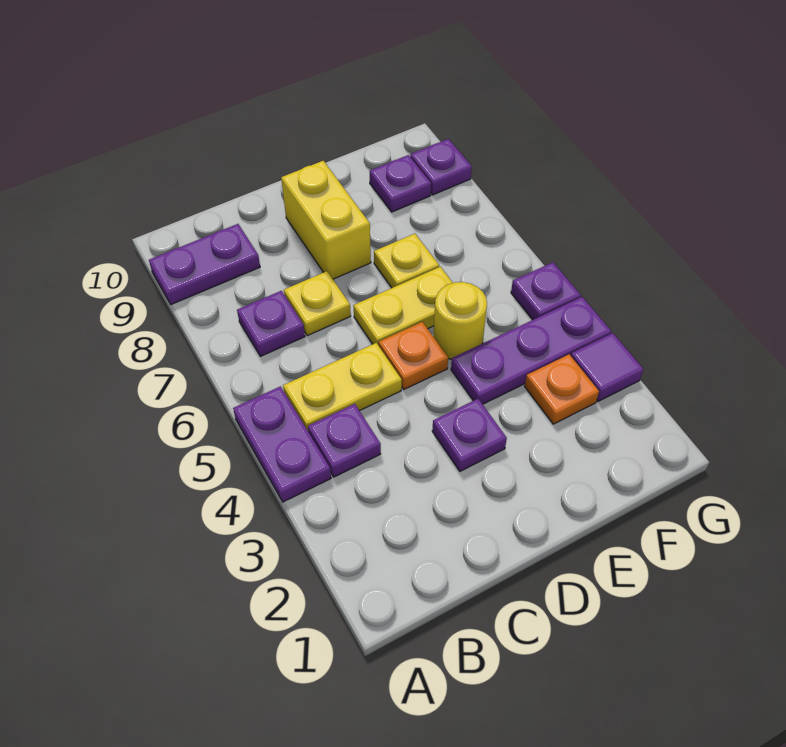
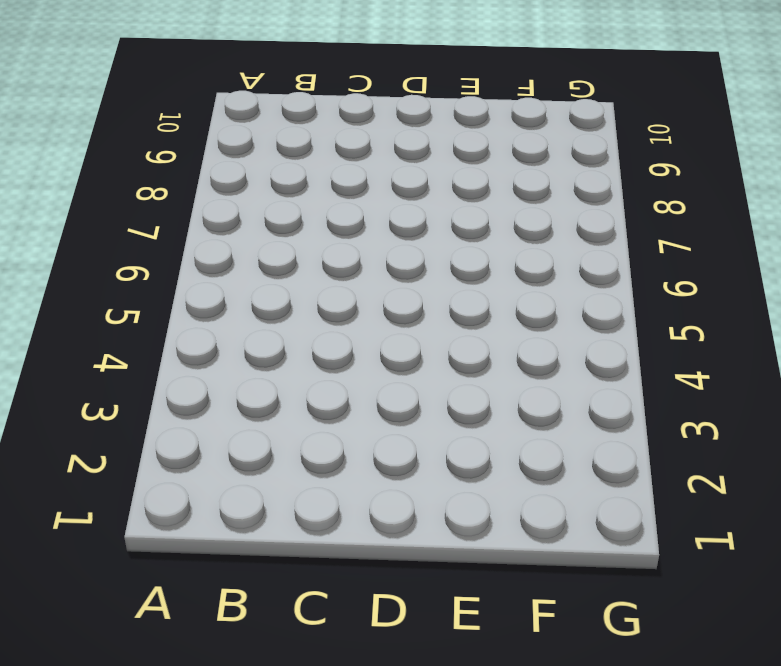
none -> purple 1x2 plate [233,386,331,502]
none -> purple 1x2 plate [149,224,260,305]
none -> purple 1x1 plate [308,404,381,477]

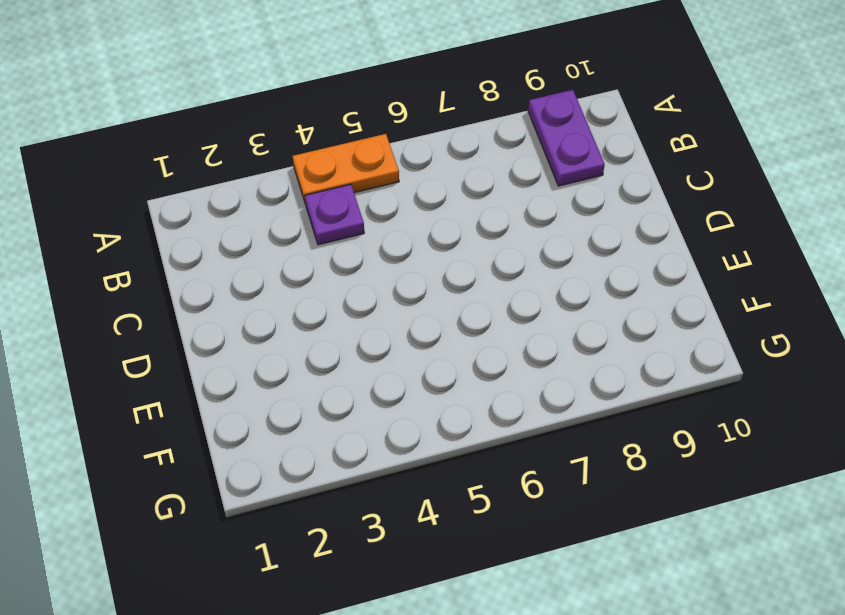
orange 1x2 plate [293,134,399,204] -> purple 1x2 plate [233,386,331,502]
none -> yellow 1x2 plate [283,343,402,431]
none -> purple 1x1 plate [237,291,305,356]
none -> yellow 1x1 plate [284,271,351,336]

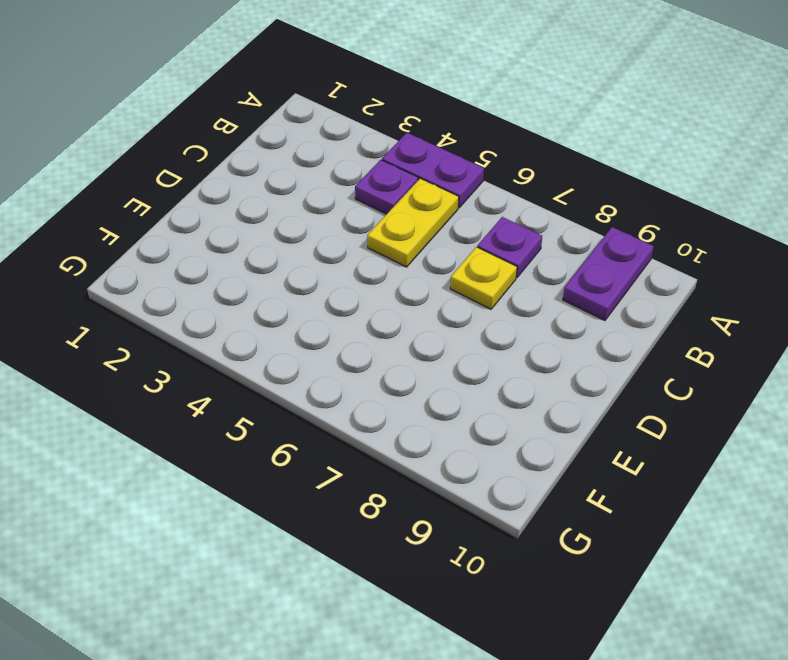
none -> purple 1x1 plate [432,399,507,471]
none -> orange 1x1 plate [379,322,448,389]
none -> yellow 1x2 plate [353,267,453,345]

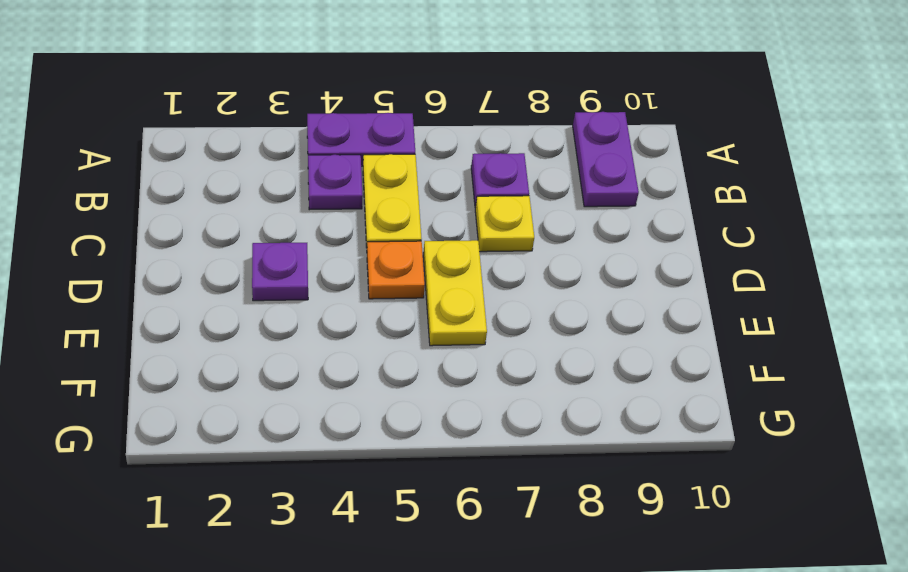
none -> yellow 1x2 brick [281,161,371,279]
none -> purple 1x3 plate [451,297,611,404]
none -> yellow 1x1 round brick [433,282,487,359]

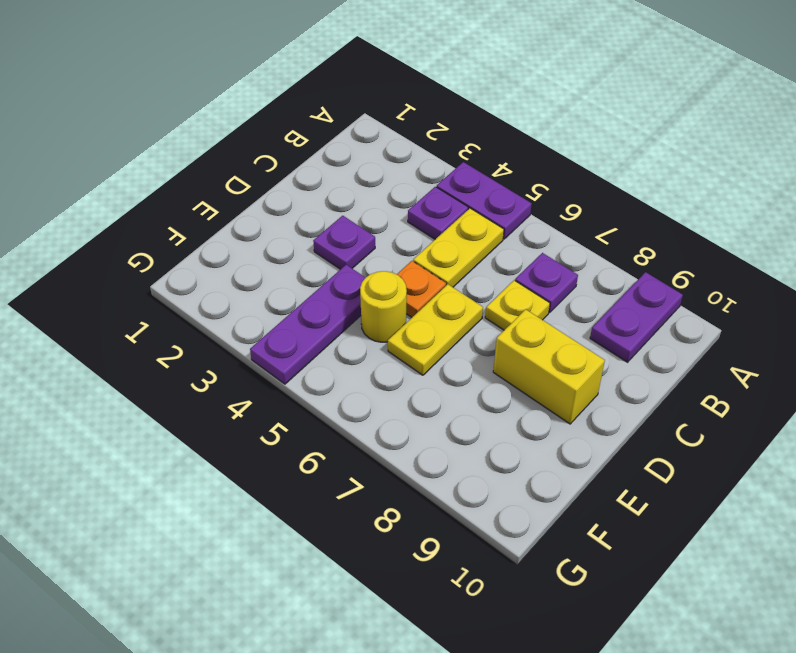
none -> yellow 1x1 plate [374,234,439,288]
none -> orange 1x1 plate [525,354,599,424]
none -> purple 1x1 plate [370,155,431,212]

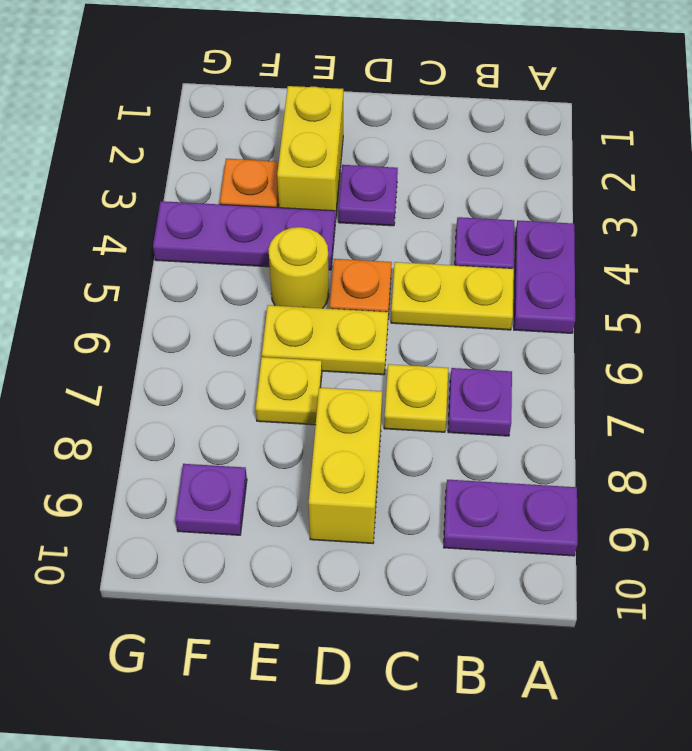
yellow 1x2 brick [277,86,343,222] -> none
none -> purple 1x1 tile [571,333,643,401]
none -> purple 1x1 plate [511,262,581,320]
none -> purple 1x1 plate [410,139,472,195]

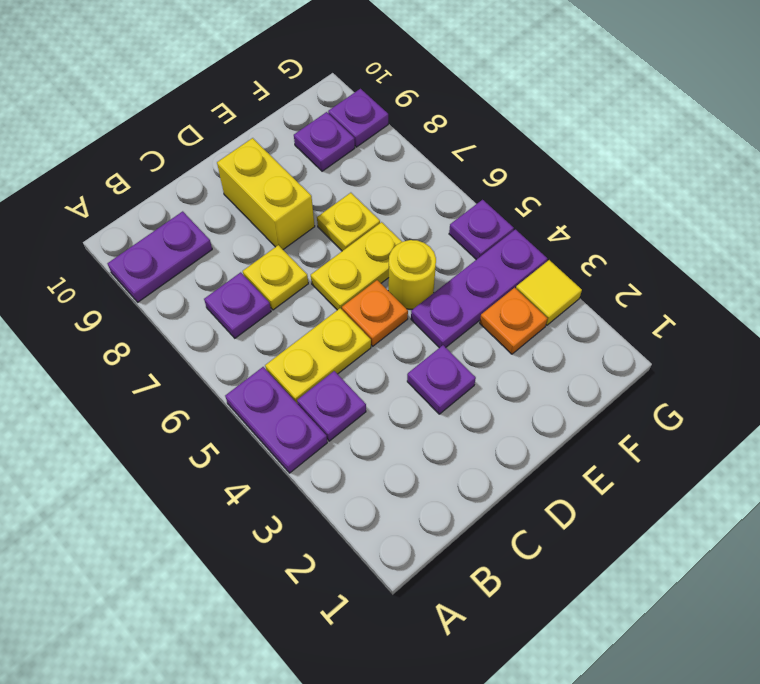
yellow 1x1 tile [516,260,582,325] -> purple 1x1 tile [571,333,643,401]

